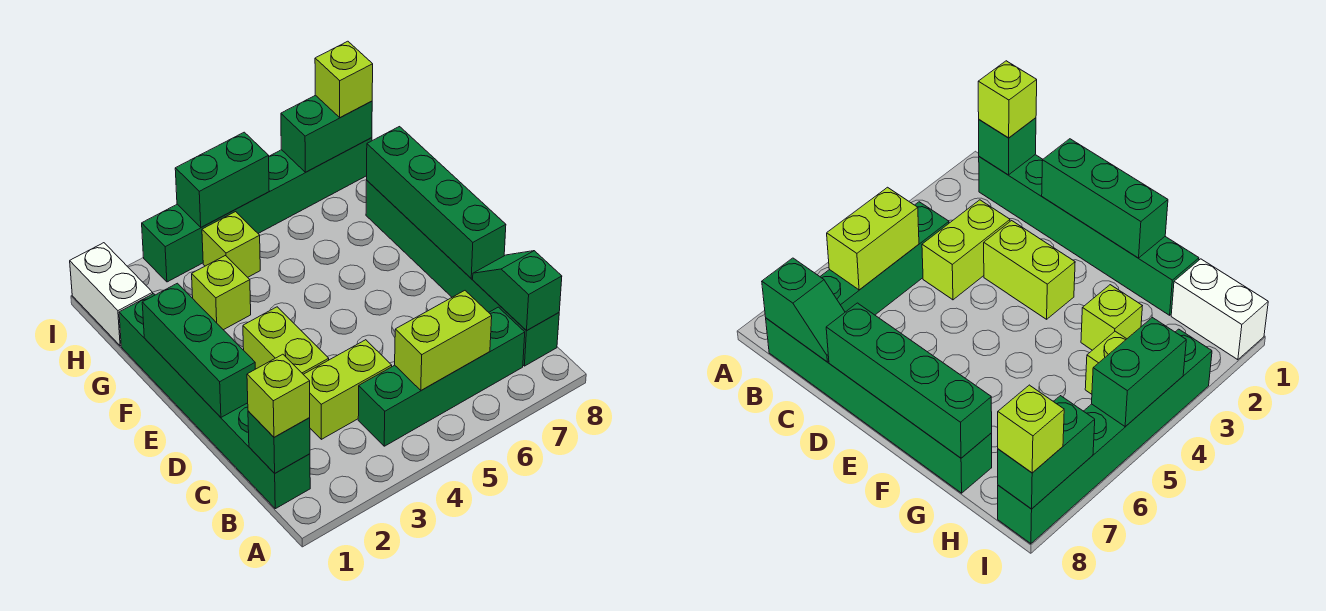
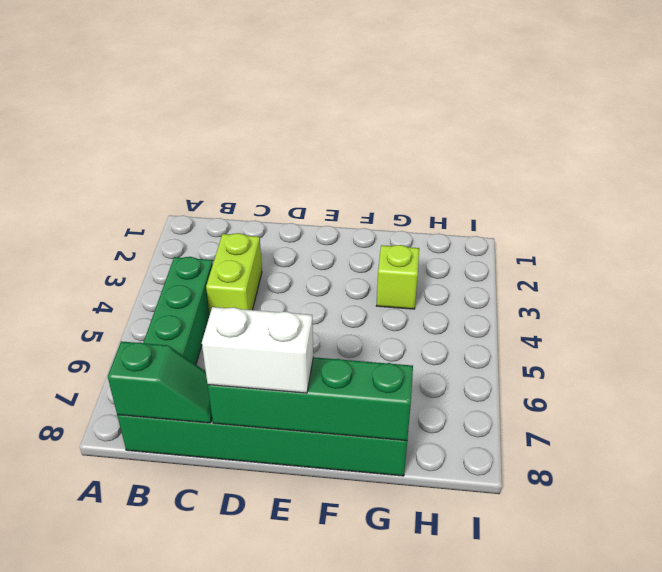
white 1x2 brick [202,307,313,393] -> white 1x2 brick moved to [70,243,153,346]
none -> green 1x6 brick [119,294,310,509]
none -> lime 1x2 brick [243,307,329,374]
none -> lime 1x1 brick [202,212,260,277]

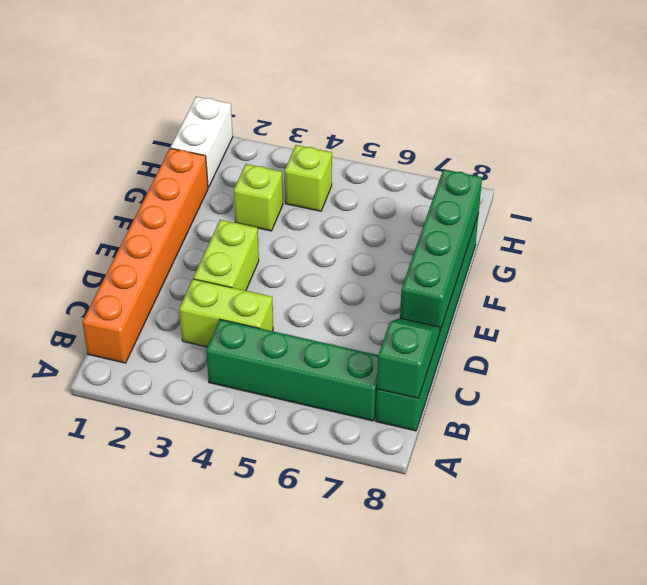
orange 1x6 brick [82,148,208,363] -> green 1x6 brick [119,294,310,509]
none -> green 1x6 brick [142,138,372,282]
none -> green 1x1 brick [248,411,310,473]
none -> lime 1x2 brick [395,291,492,390]

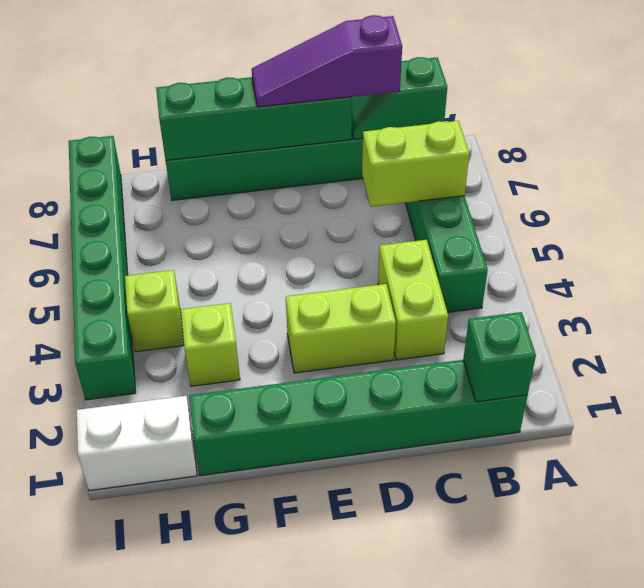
lime 1x2 brick [362,121,469,207] -> lime 1x2 brick turned to [395,291,492,390]
purple 1x3 slope [252,15,402,107] -> none
none -> green 1x3 brick [142,283,255,417]
none -> green 1x2 brick [175,132,269,227]
none -> green 1x2 brick [281,95,372,172]

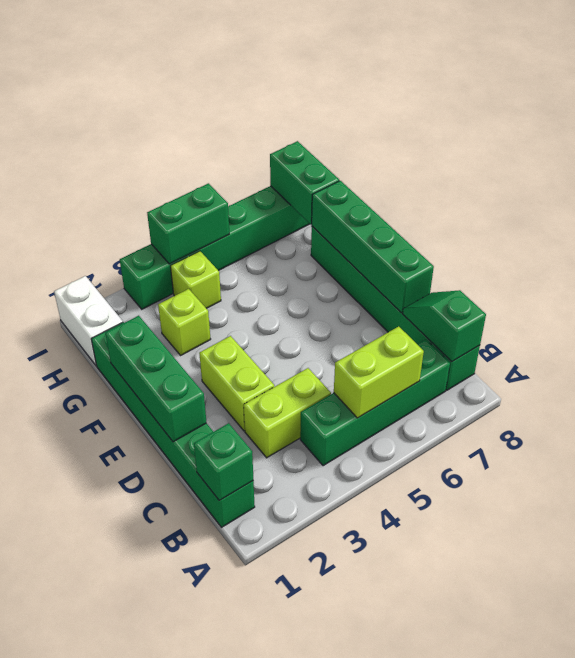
green 1x2 brick [270,141,339,224] -> green 1x2 brick turned to [281,95,372,172]
none -> lime 1x1 brick [247,354,310,437]
none -> lime 1x1 brick [315,41,373,118]

